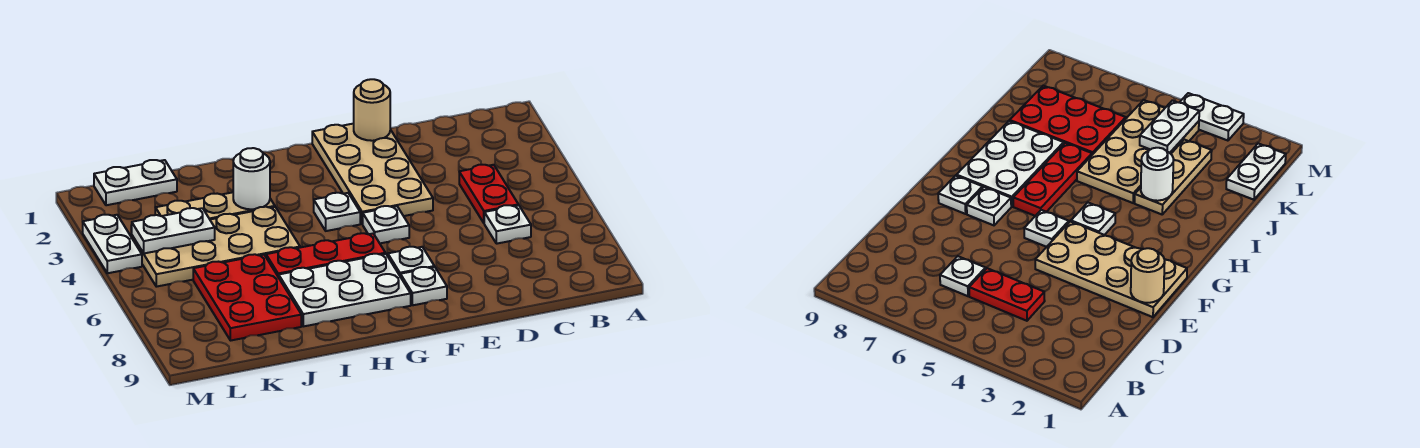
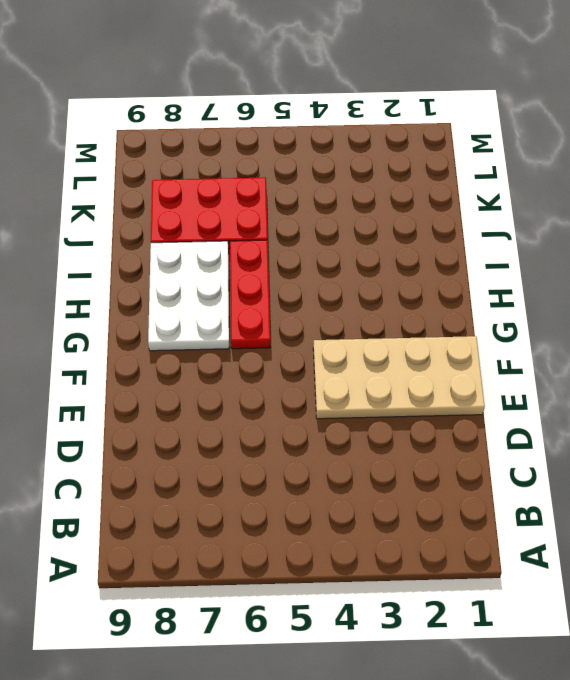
none -> red 1x2 plate [459,165,518,223]
none -> white 1x1 plate [484,205,531,244]
none -> white 1x1 plate [363,206,409,243]

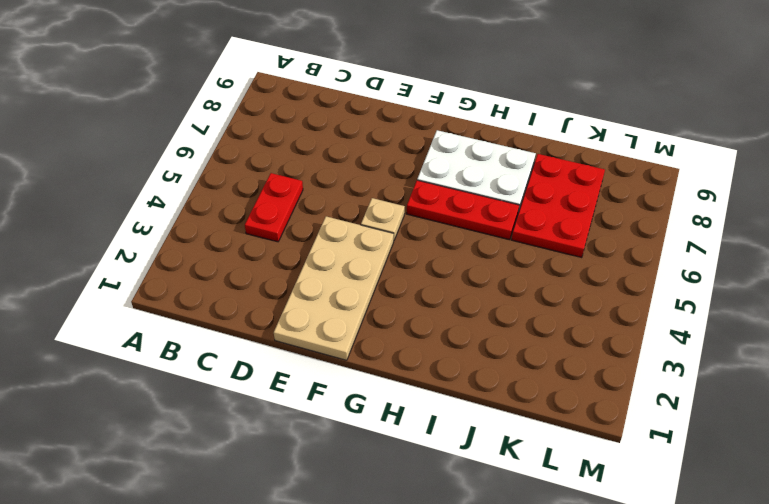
tan 1x1 plate [361,198,405,240] -> white 1x1 plate [363,206,409,243]
none -> white 1x1 plate [484,205,531,244]
none -> white 1x1 plate [388,247,434,275]
none -> white 1x1 plate [400,267,447,305]

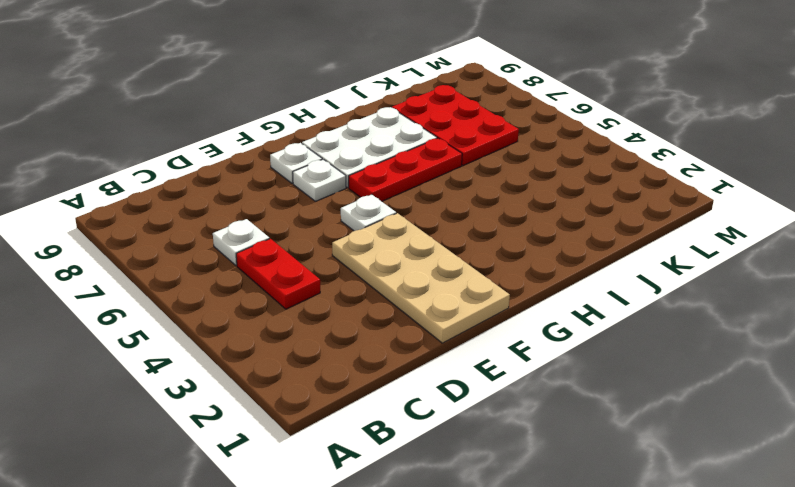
none -> white 1x1 plate [314,193,360,231]
none -> tan 1x3 plate [155,192,275,219]
none -> tan 2x4 plate [132,207,300,287]

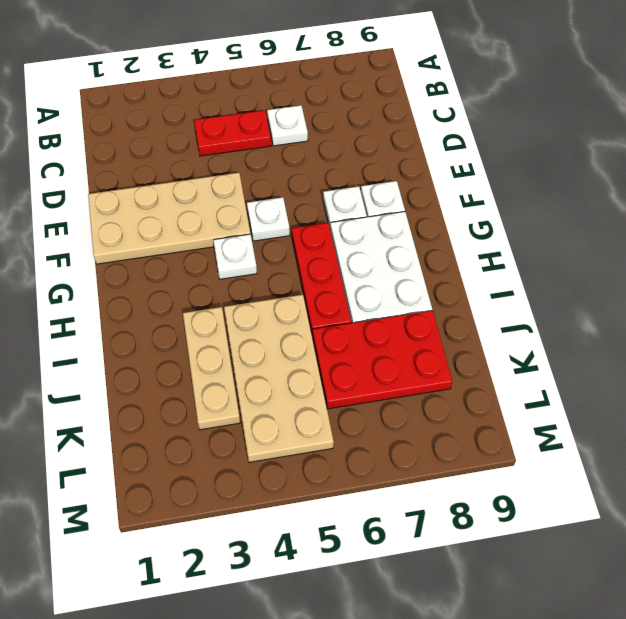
none -> white 1x2 plate [94,160,177,205]
none -> white 1x2 plate [83,215,142,273]
none -> tan 1x1 round brick [354,79,390,141]

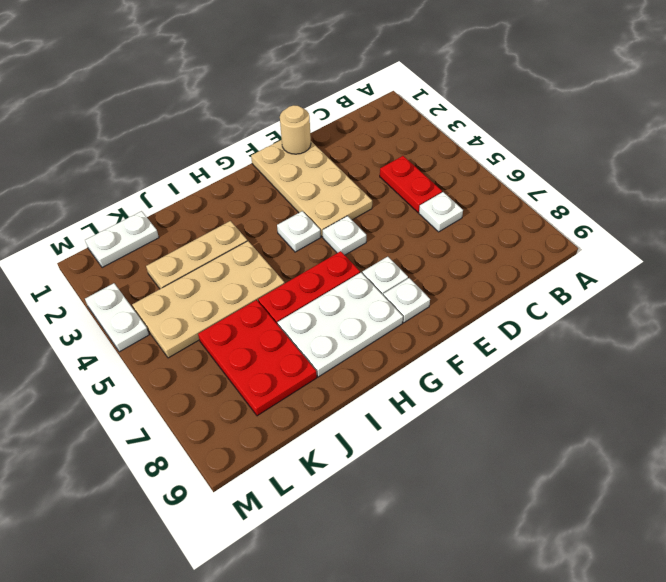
none -> white 1x1 round brick [233,148,270,209]
none -> white 1x2 plate [132,208,215,253]

